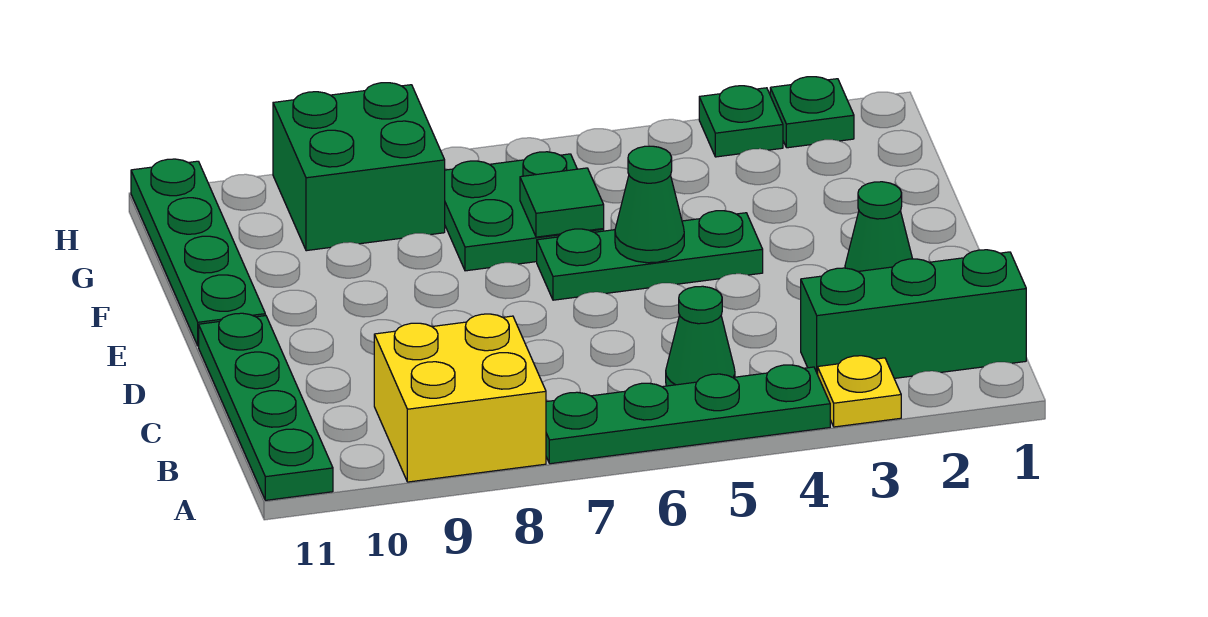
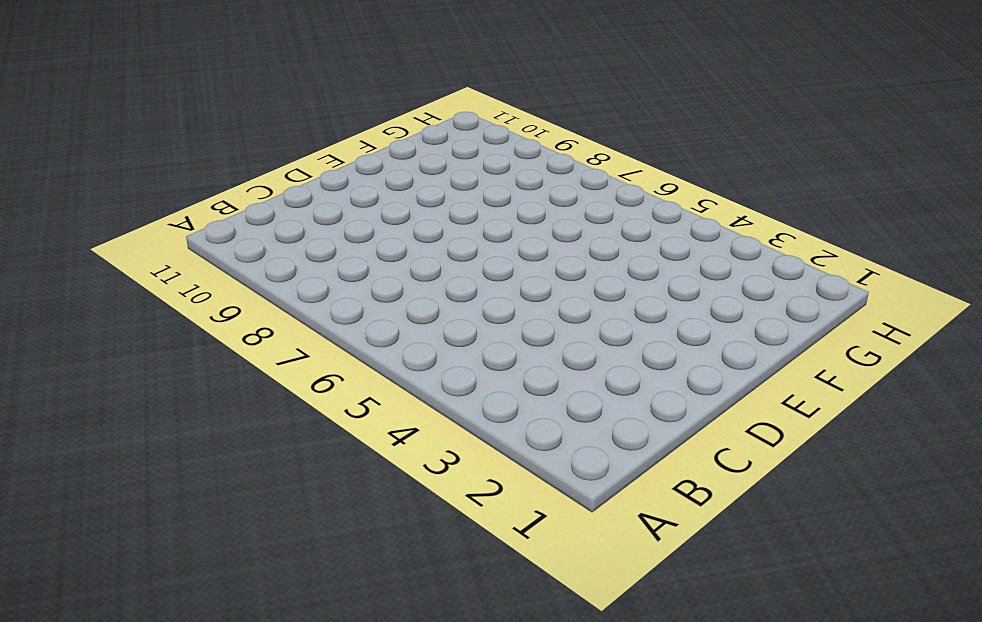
none -> yellow 1x1 plate [818,356,901,427]
none -> green 1x4 plate [546,365,830,464]
none -> yellow 2x2 brick [374,314,546,482]

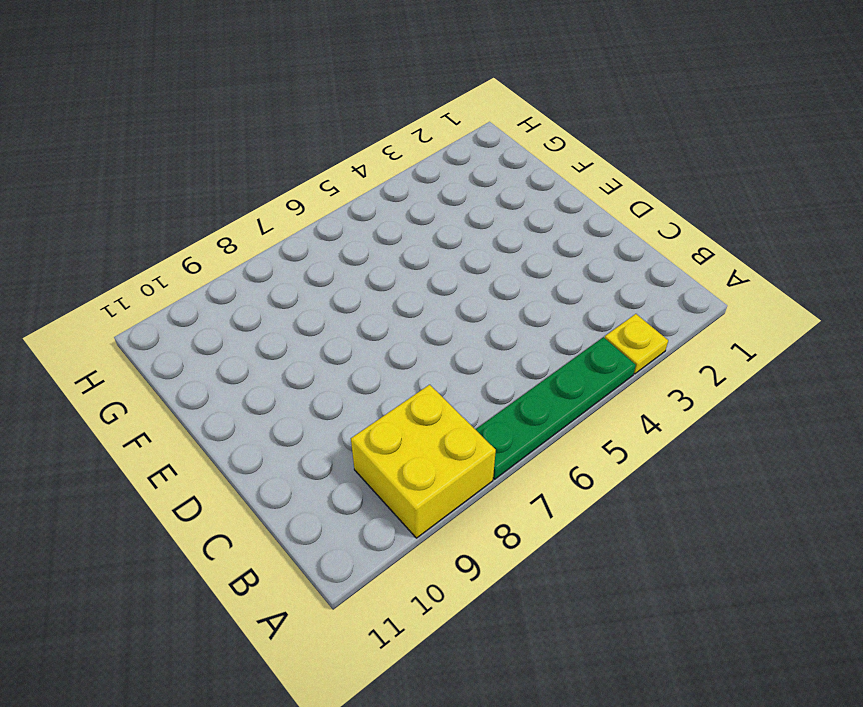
none -> green 1x4 plate [199,313,333,500]
none -> green 1x3 brick [801,250,1026,378]
none -> green 1x1 cone [666,286,735,386]

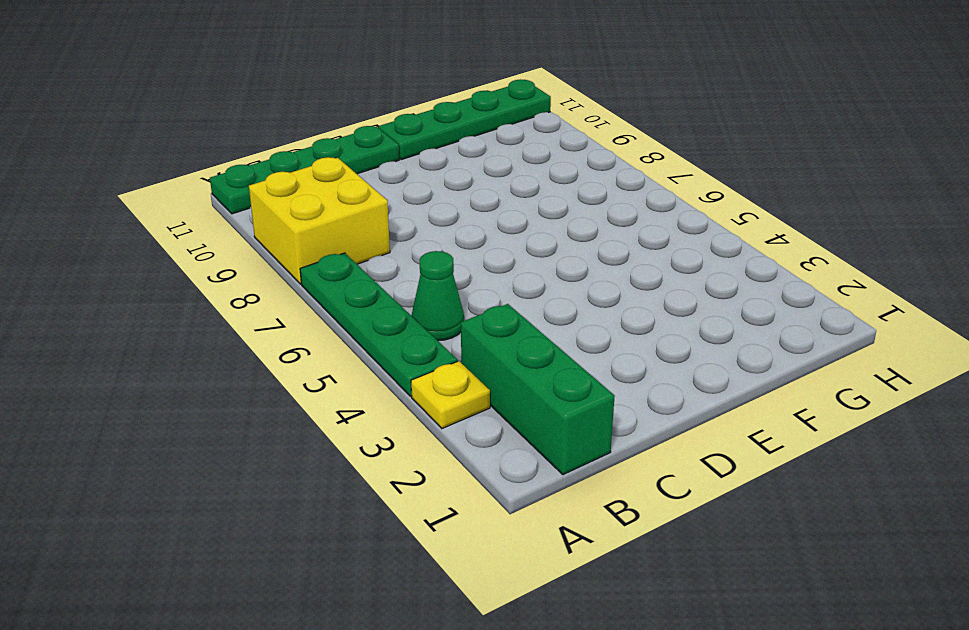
none -> green 1x1 cone [845,182,912,271]
none -> green 1x3 plate [537,211,763,300]
none -> green 2x2 plate [445,152,604,271]

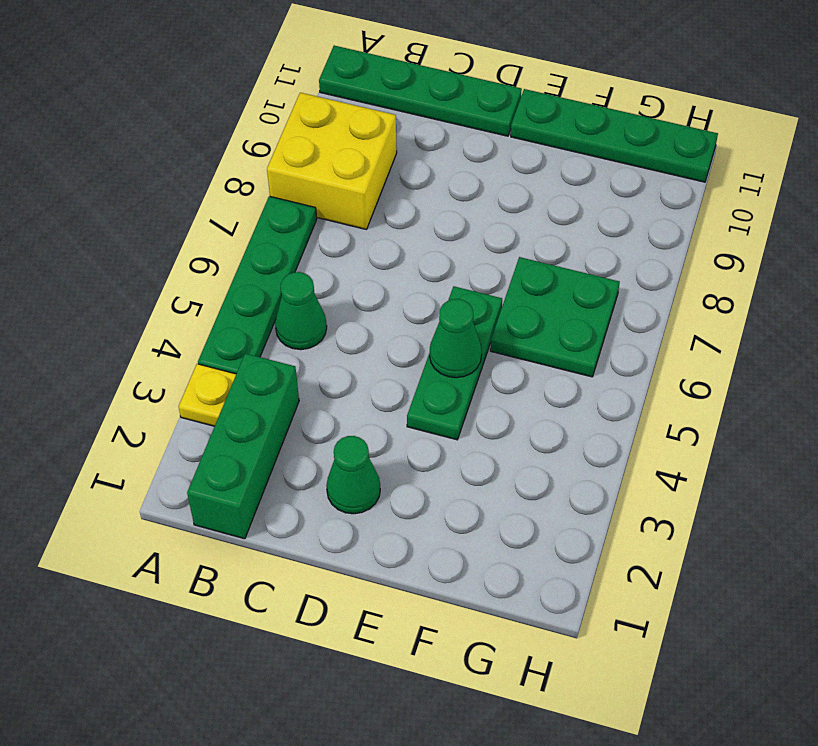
none -> green 2x2 brick [273,83,445,251]
none -> green 1x1 plate [770,77,854,148]
none -> green 1x1 plate [699,86,783,157]

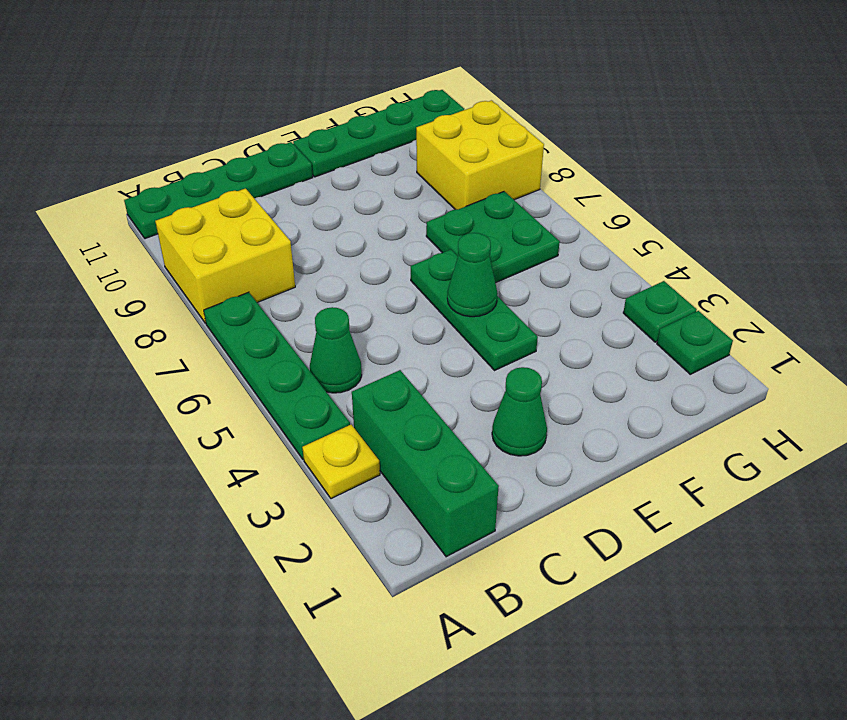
yellow 2x2 brick [416,100,544,210] -> green 2x2 brick [273,83,445,251]
none -> green 1x1 tile [520,168,604,237]

